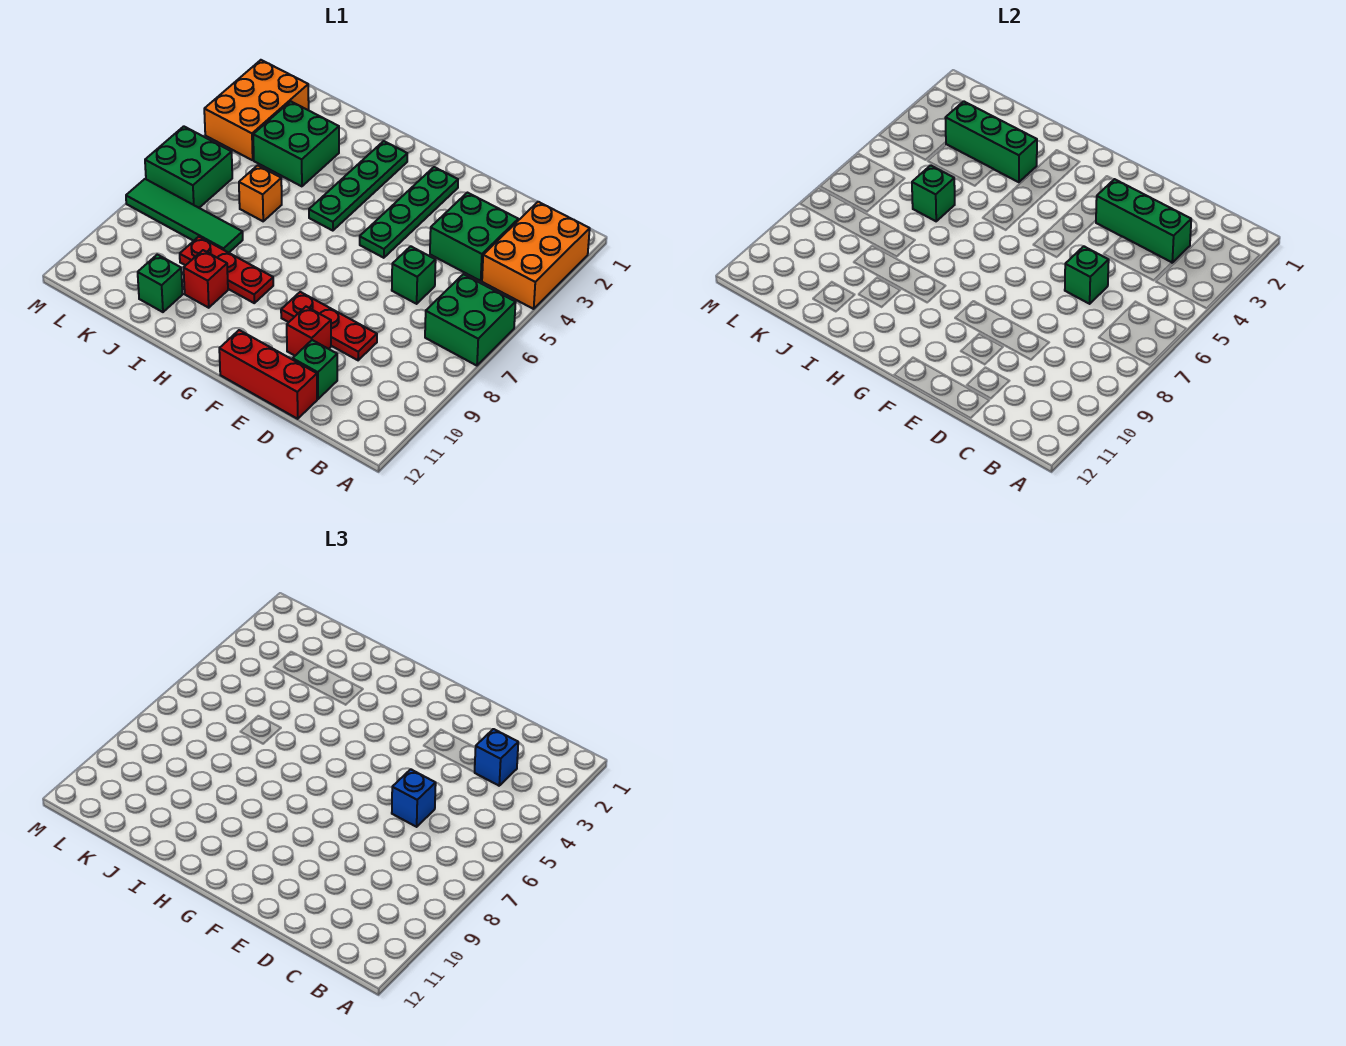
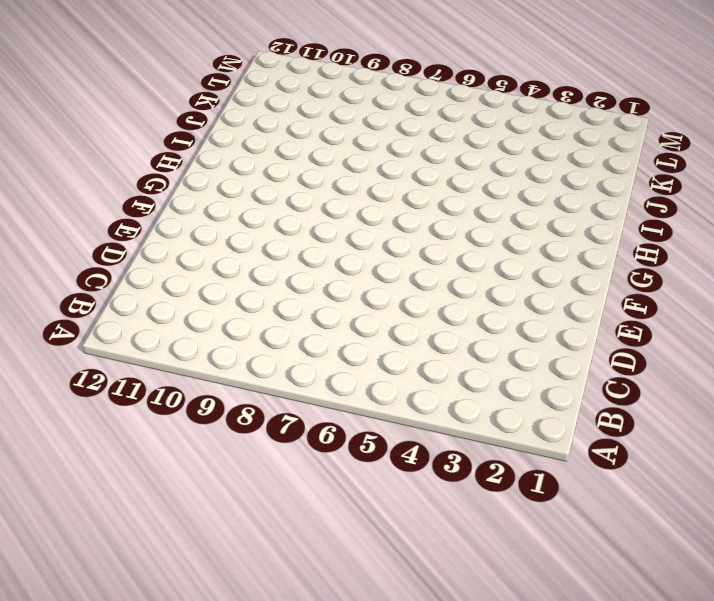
none -> orange 2x3 brick [482,202,590,309]
none -> green 2x2 brick [425,274,516,366]
none -> green 2x2 brick [430,193,518,281]

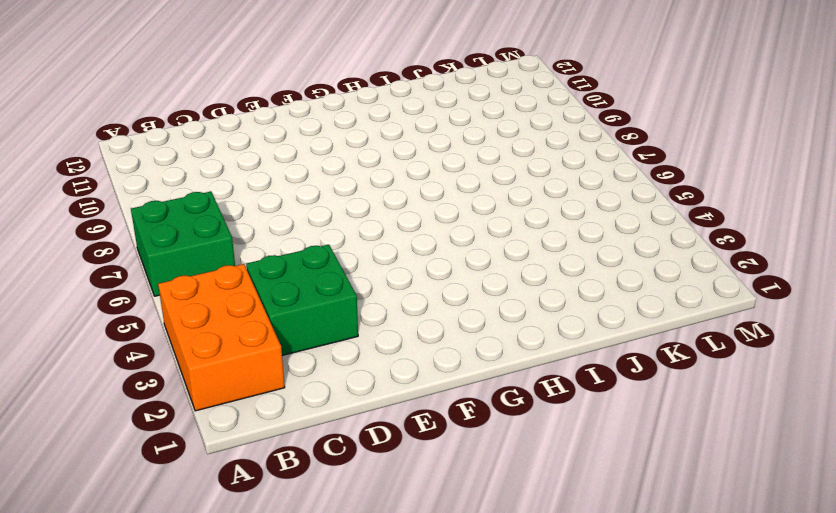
none -> green 1x1 brick [392,246,436,304]
none -> red 1x3 plate [281,292,377,360]
none -> green 1x1 brick [293,340,337,399]

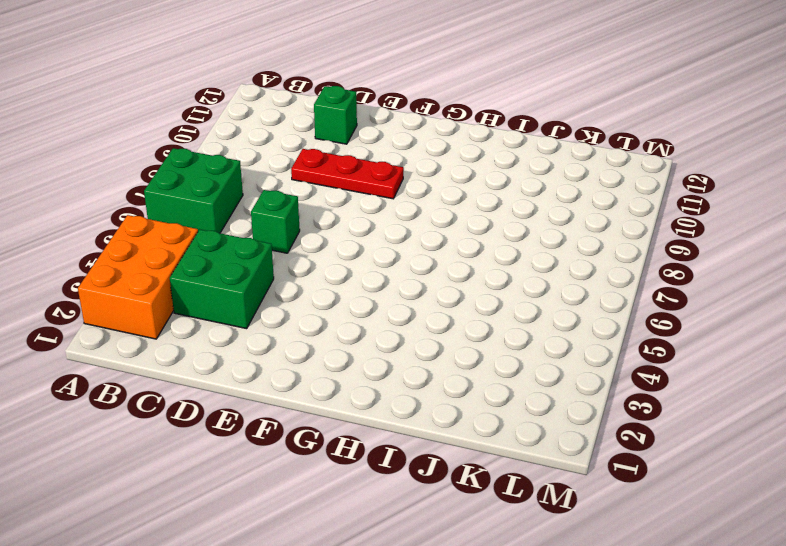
none -> red 1x3 brick [219,330,317,419]
none -> red 1x1 brick [287,307,331,356]
none -> green 1x4 plate [360,167,458,258]

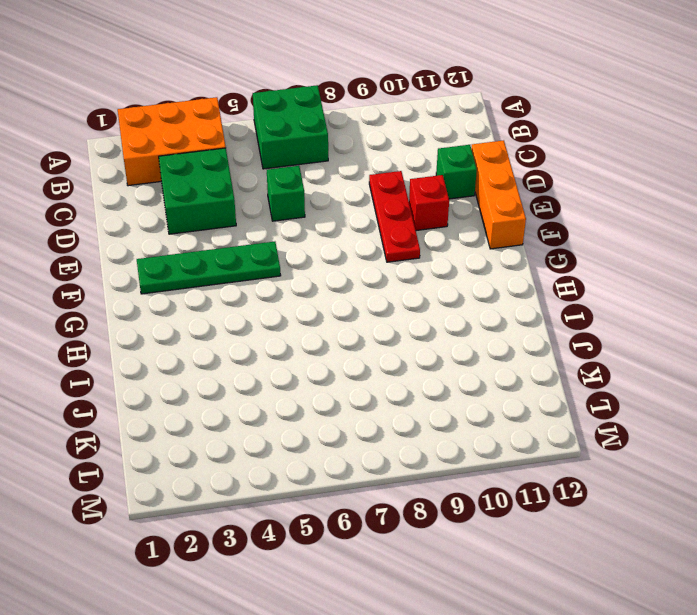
orange 1x3 brick [471,140,526,249] -> red 1x3 brick [219,330,317,419]
none -> green 1x4 plate [309,141,407,231]
none -> red 1x3 plate [180,237,273,303]
none -> red 1x1 brick [184,250,228,308]

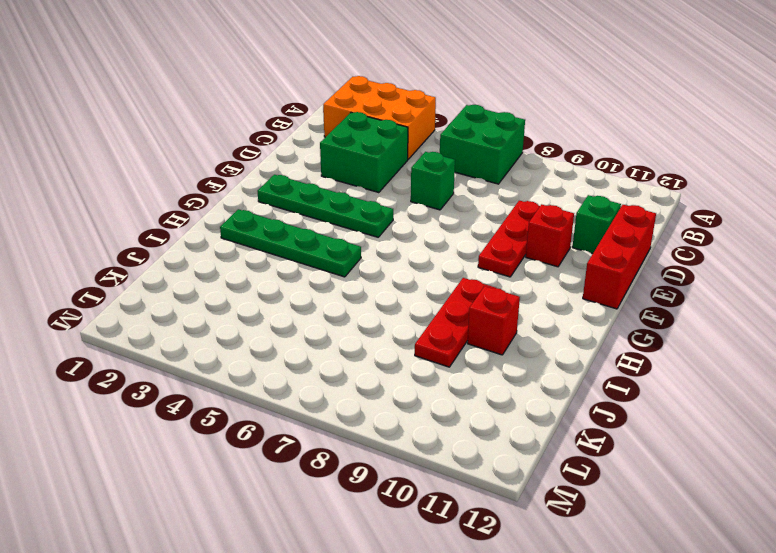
none -> green 2x2 brick [253,101,339,186]
none -> orange 1x1 brick [239,165,282,221]
none -> green 1x4 tile [126,179,243,253]

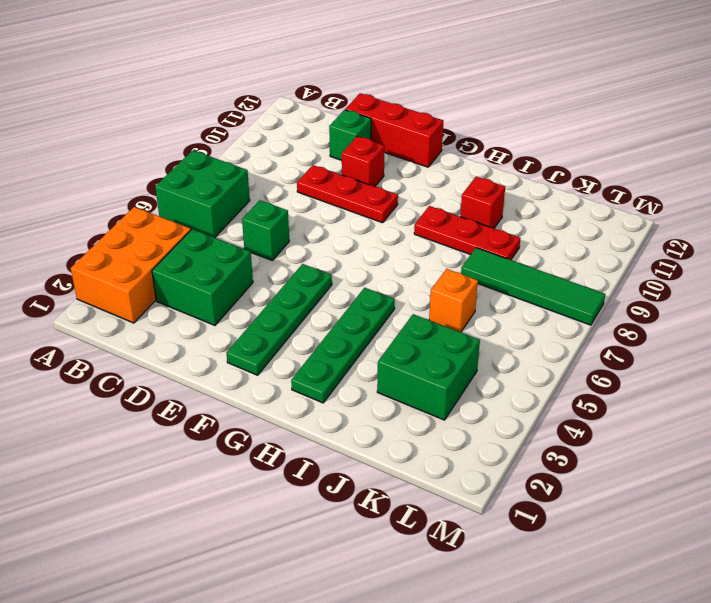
none -> green 1x1 brick [138,255,183,312]
none -> orange 2x3 brick [204,60,309,160]
none -> green 2x2 brick [145,126,232,208]

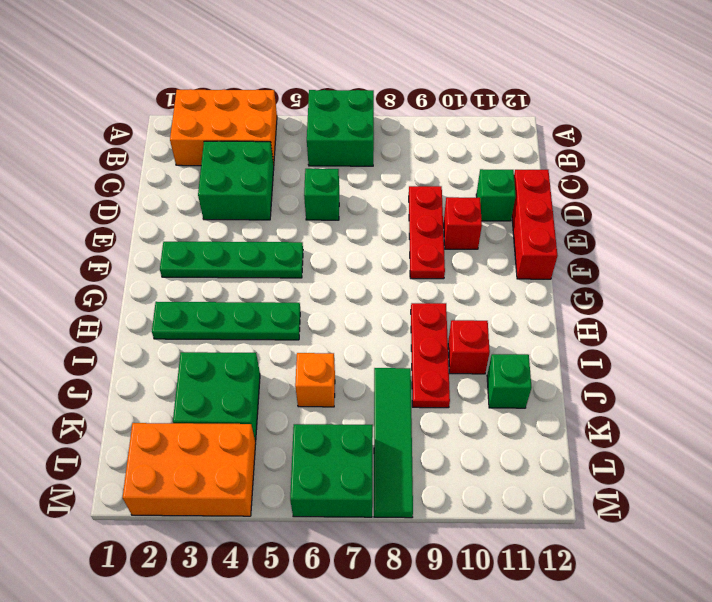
none -> green 1x3 brick [1096,179,1191,263]
none -> green 1x1 brick [1065,246,1109,304]
none -> green 1x3 brick [945,101,1037,182]

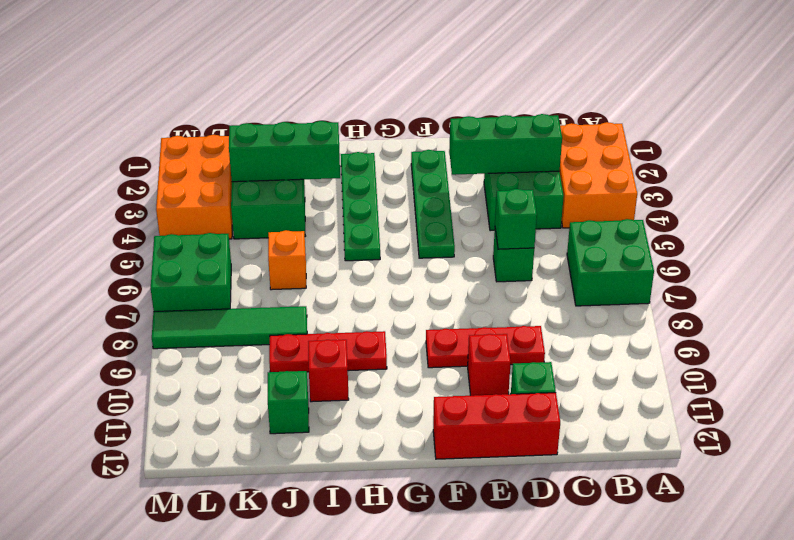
none -> green 1x1 brick [912,165,955,221]
none -> blue 1x1 brick [475,729,518,786]
none -> blue 1x1 brick [392,769,436,827]

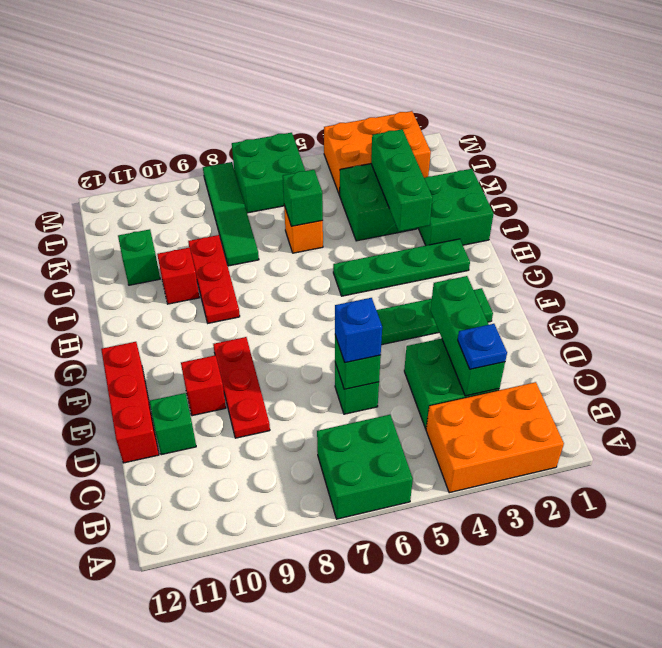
blue 1x1 plate [458,324,507,369] -> blue 1x1 brick [475,729,518,786]
green 2x2 brick [418,169,494,245] -> none

